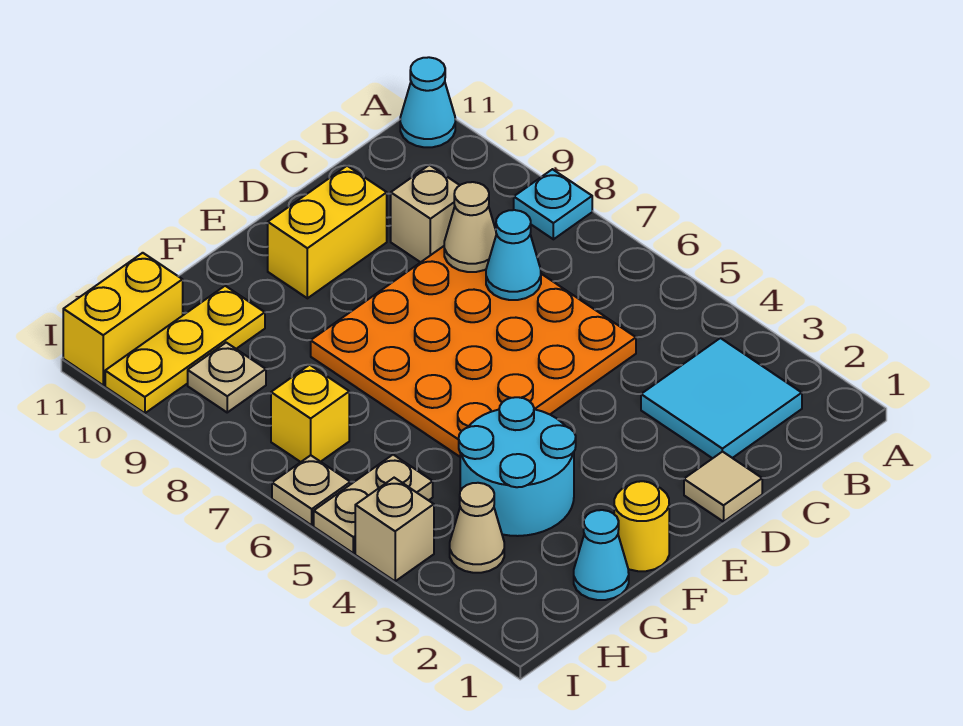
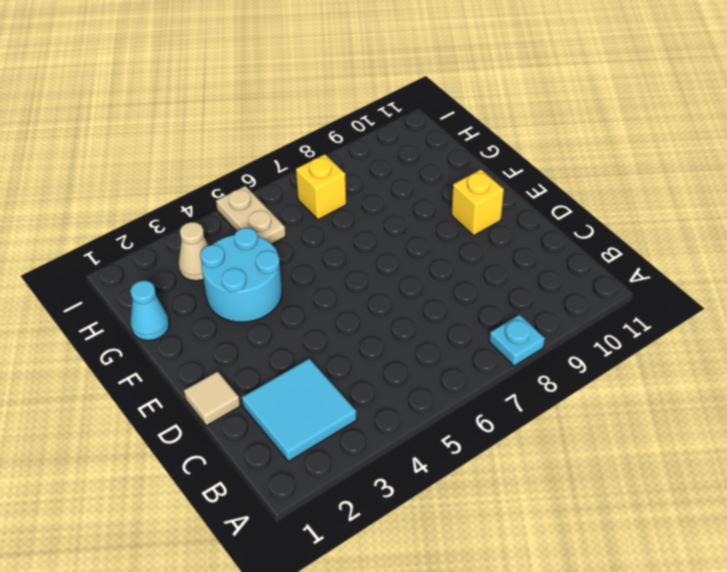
yellow 1x1 brick [451,169,504,235] -> yellow 1x2 brick [268,166,387,298]
none -> cyan 1x1 cone [400,57,455,147]
none -> orange 4x4 plate [311,246,636,457]
none -> tan 1x1 brick [391,165,460,262]

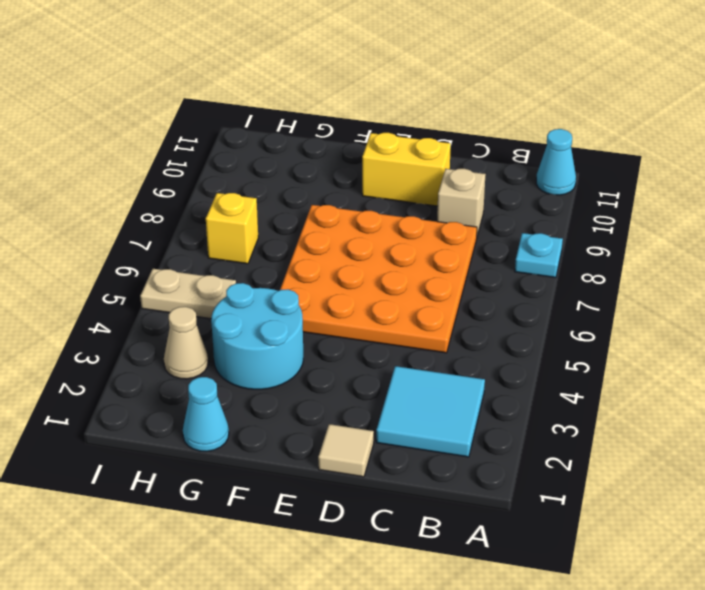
none -> yellow 1x1 round brick [614,481,669,571]
none -> yellow 1x3 plate [105,286,265,413]
none -> tan 1x1 plate [188,343,266,412]

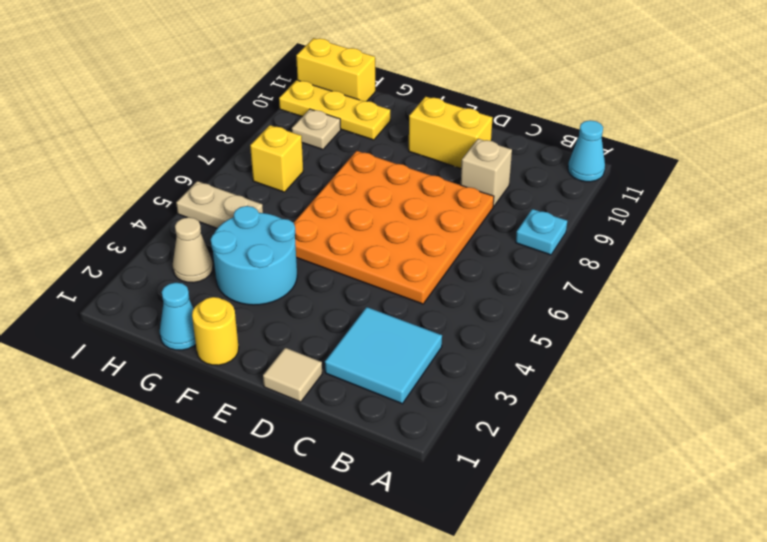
none -> tan 1x1 brick [355,478,434,581]
none -> tan 1x1 plate [272,455,350,525]
none -> cyan 1x1 cone [486,210,541,300]

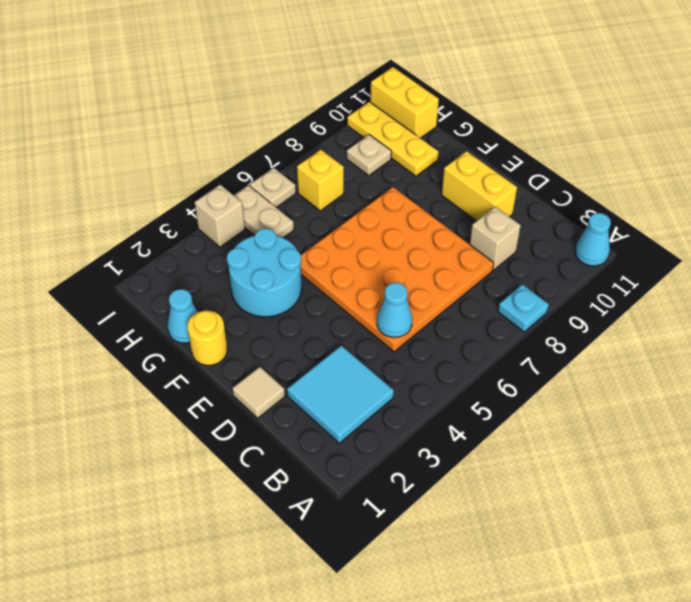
cyan 1x1 cone [377,283,412,337] -> cyan 1x1 cone moved to [486,210,541,300]
none -> tan 1x1 cone [450,483,504,573]
none -> tan 1x1 cone [444,182,496,272]

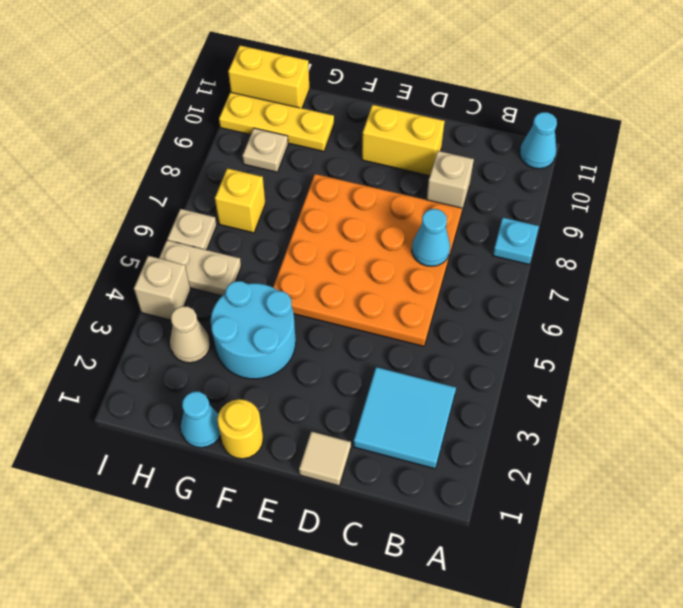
none -> tan 1x1 cone [444,182,496,272]

